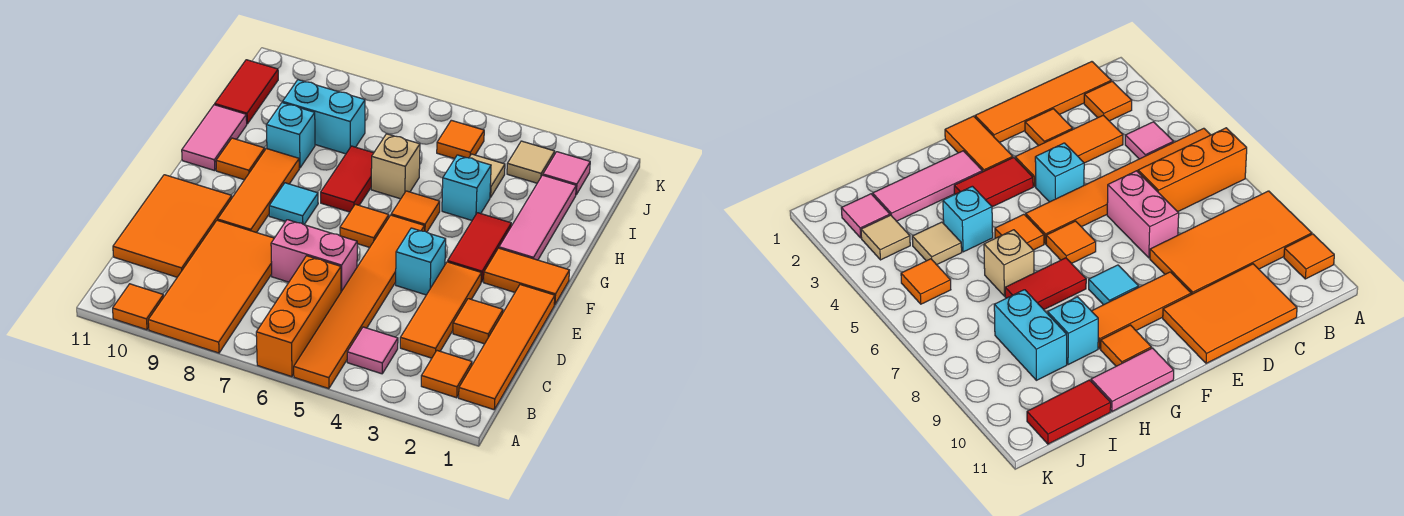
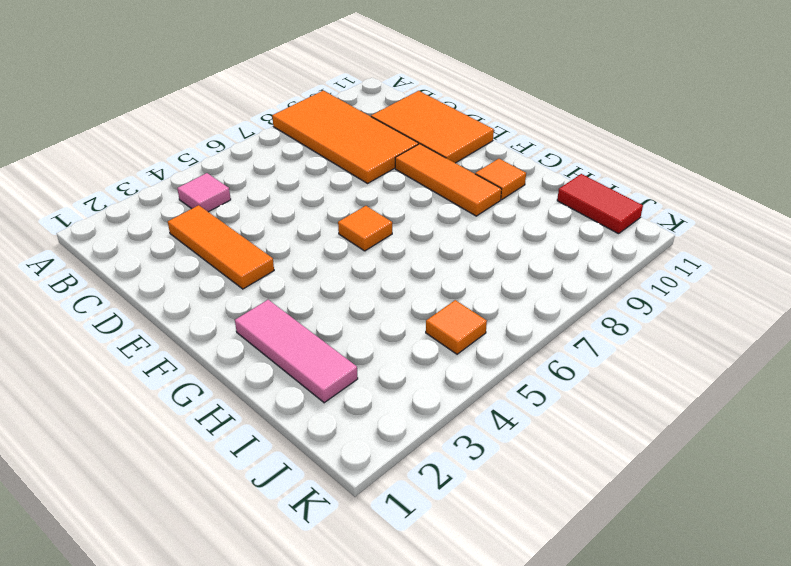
none -> orange 1x6 tile [294,215,424,389]
none -> orange 1x3 brick [256,256,341,377]
none -> orange 1x1 tile [113,284,163,330]
none -> orange 1x4 tile [459,285,555,410]

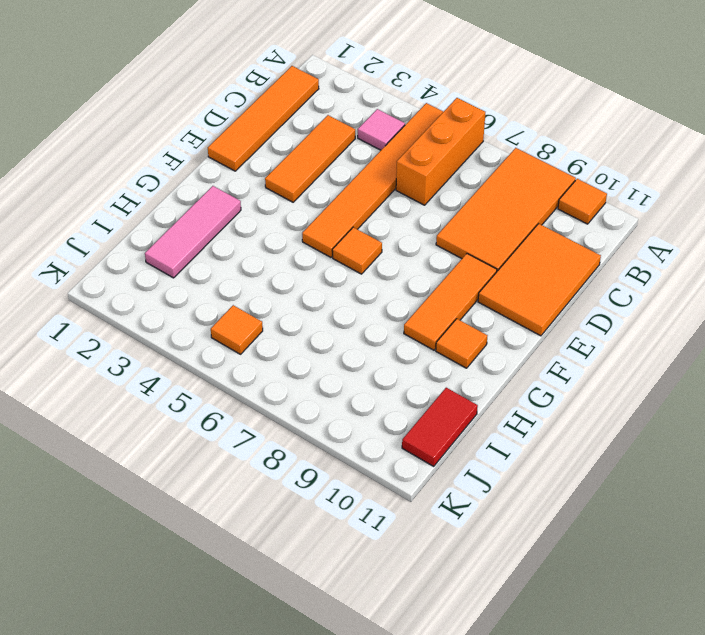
none -> orange 1x1 tile [421,351,472,398]
none -> orange 1x1 tile [453,299,503,344]
none -> pink 1x2 brick [271,220,357,292]
none -> cyan 1x1 brick [396,228,446,295]

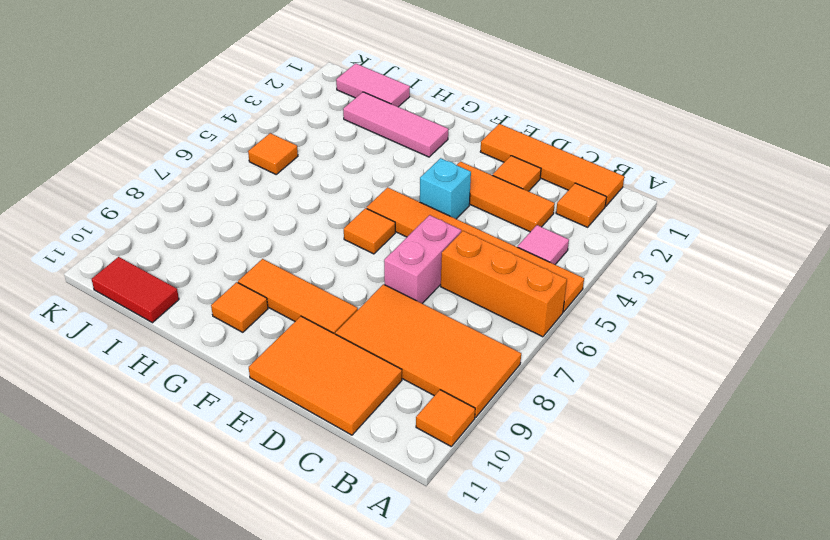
pink 1x2 tile [336,63,410,107] -> pink 1x2 tile moved to [182,105,247,171]
none -> orange 1x2 tile [484,248,569,305]
none -> red 1x2 tile [448,213,511,282]
none -> cyan 1x1 tile [269,183,318,224]
none -> orange 1x1 tile [391,191,440,232]

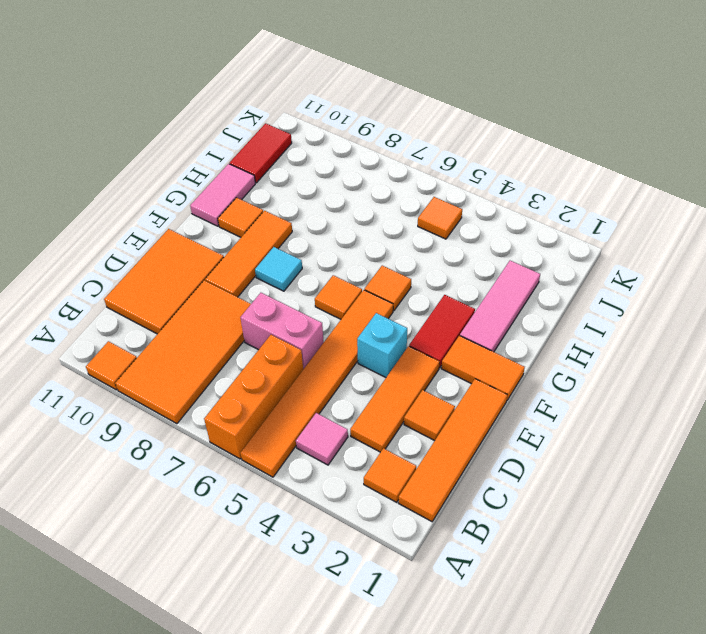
none -> red 1x2 tile [321,146,373,212]
none -> cyan 1x1 brick [442,155,491,220]
none -> tan 1x1 brick [371,134,420,199]
none -> cyan 1x1 brick [266,103,315,168]

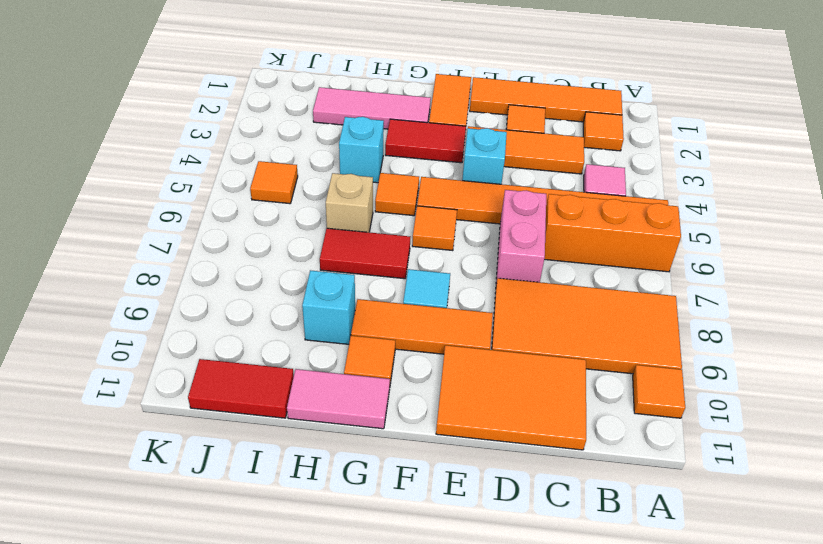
none -> tan 1x1 tile [469,154,505,197]
none -> cyan 1x2 brick [283,80,365,154]
none -> pink 1x1 tile [543,152,590,195]
none -> tan 1x1 tile [507,141,555,183]

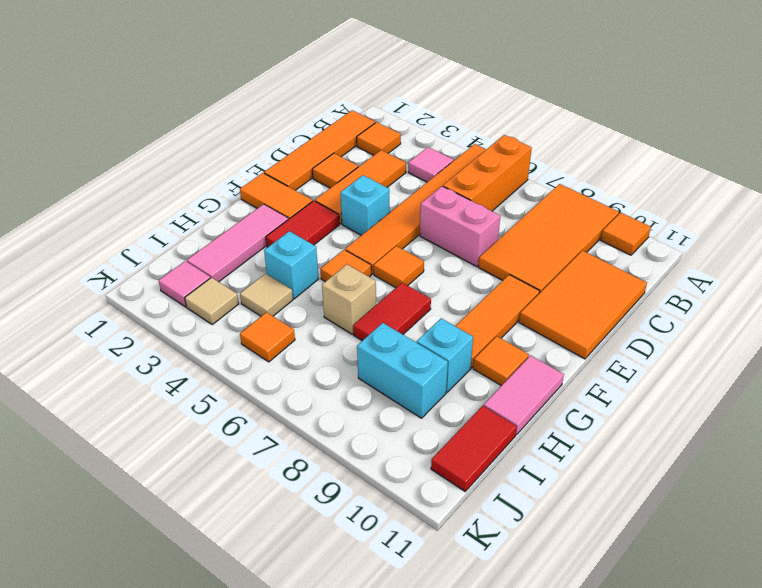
none -> cyan 1x1 tile [269,183,318,224]

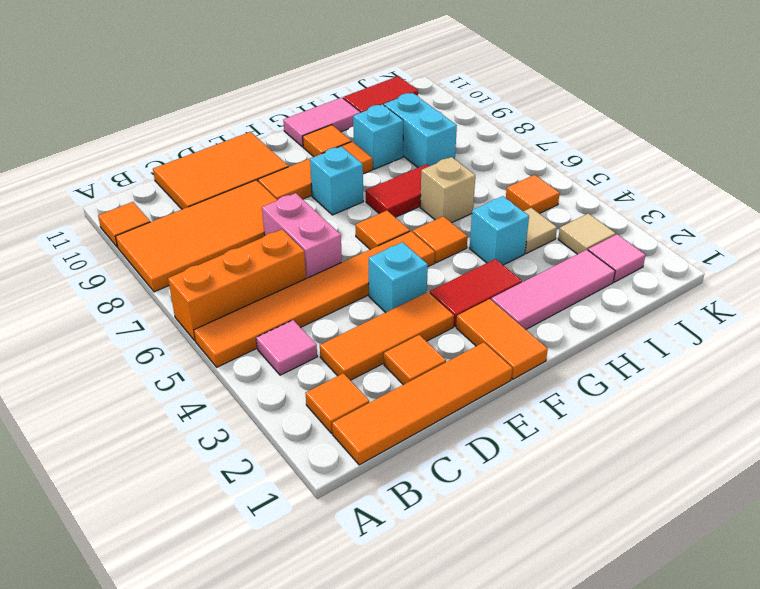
cyan 1x1 brick [310,146,363,215] -> cyan 1x1 tile [269,183,318,224]

